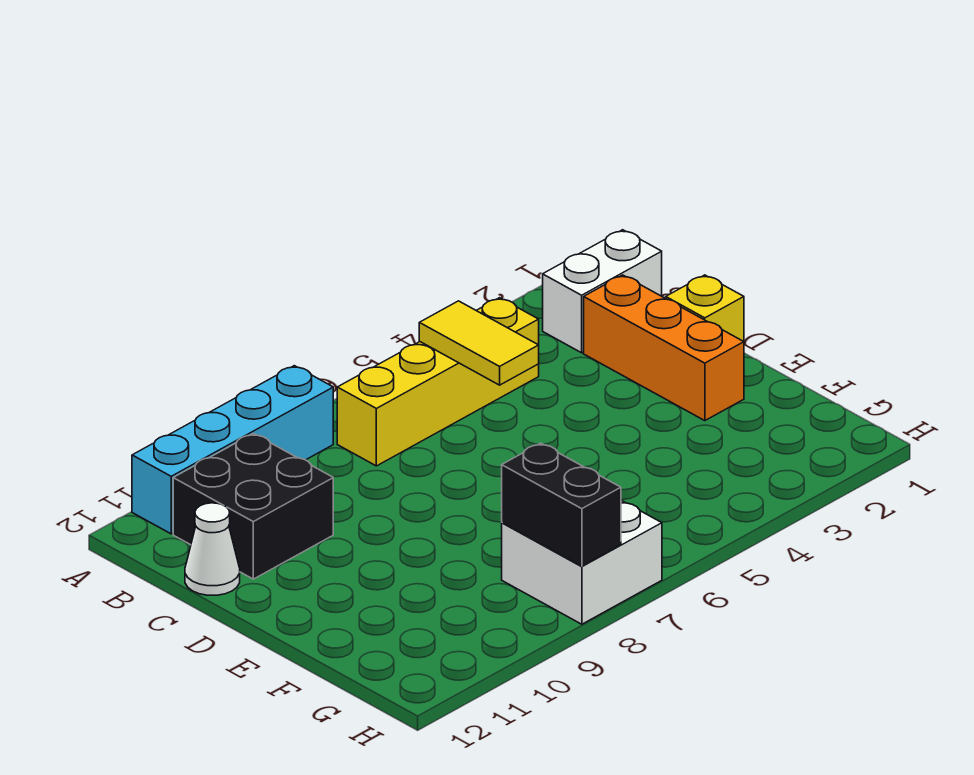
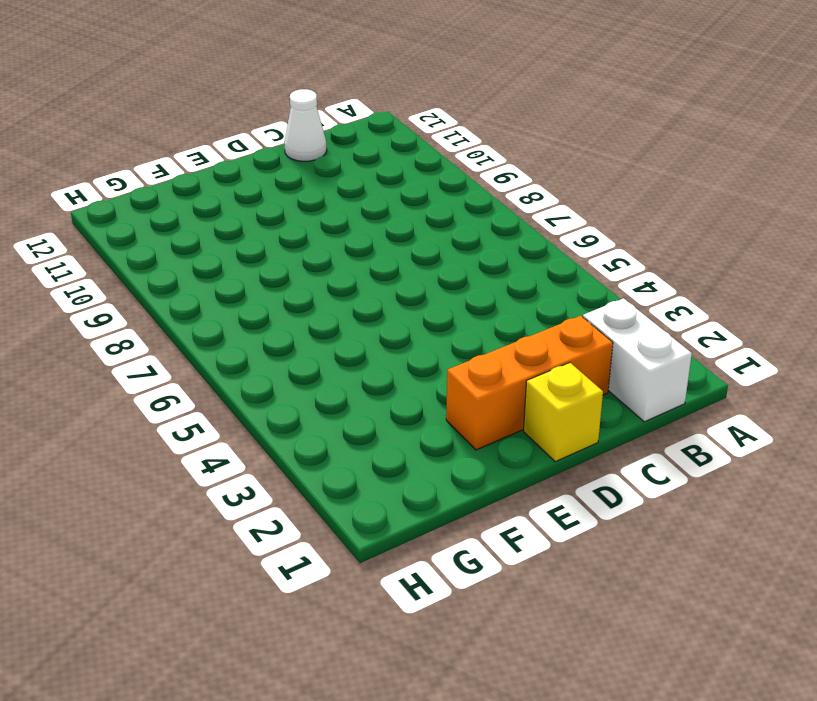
none -> cyan 1x4 brick [132,366,333,534]
none -> yellow 1x4 brick [337,298,539,466]

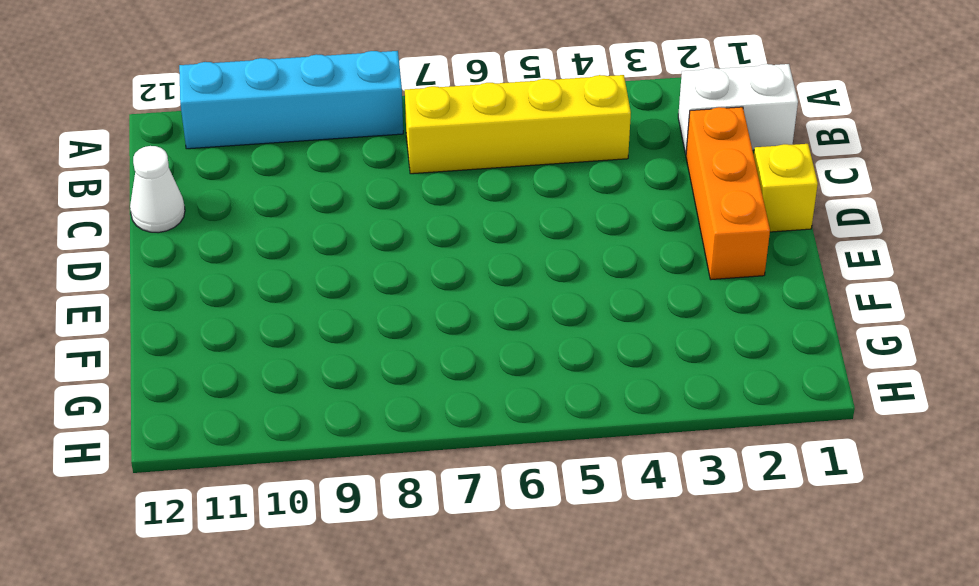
none -> black 2x2 brick [173,434,333,579]
none -> white 2x2 brick [502,500,662,624]

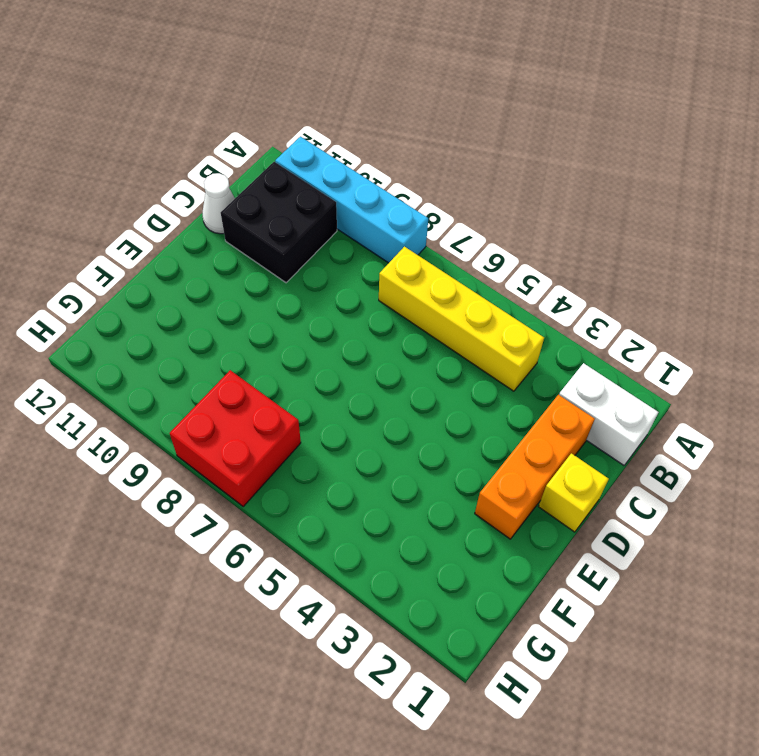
red 2x2 brick [170,370,301,506] -> white 2x2 brick [502,500,662,624]
none -> yellow 1x2 tile [419,301,539,385]
none -> black 1x2 brick [502,443,621,566]

